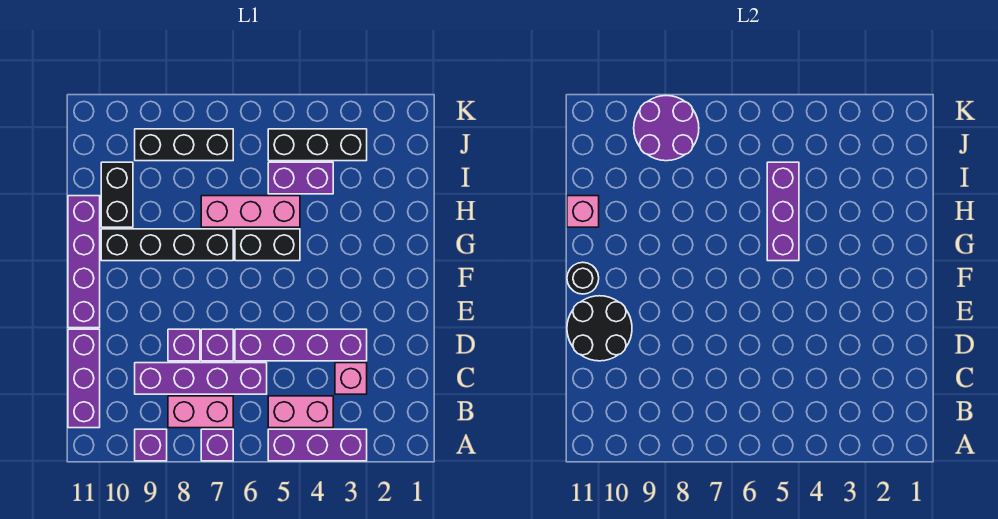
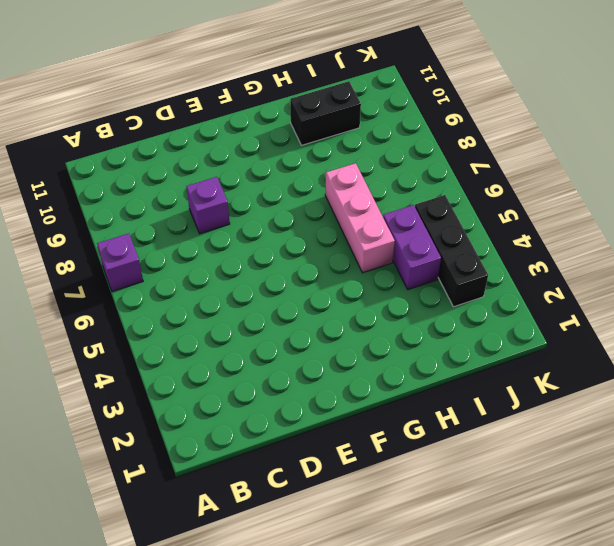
none -> purple 1x3 brick [268,429,367,461]
none -> purple 1x1 brick [135,429,167,461]
none -> pink 1x2 brick [268,396,333,428]

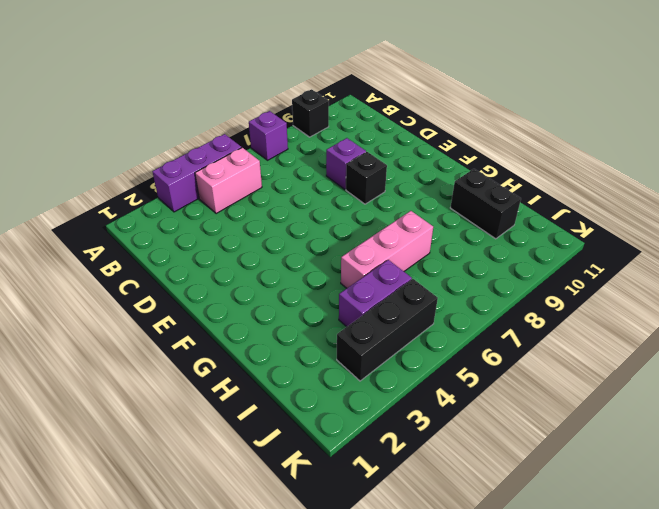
black 1x1 brick [292,89,329,137] -> purple 1x1 brick [135,429,167,461]
black 1x1 brick [346,152,387,204] -> none
none -> pink 1x2 brick [168,396,233,428]
none -> purple 1x3 brick [68,329,100,428]
none -> pink 1x1 brick [335,363,367,394]

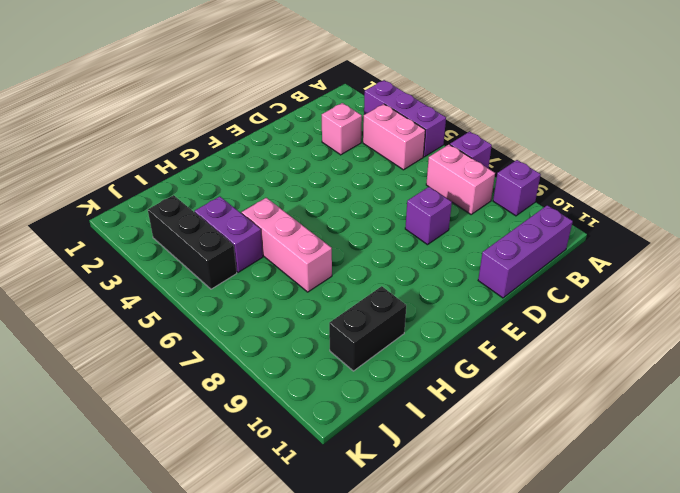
none -> purple 1x4 brick [135,363,267,394]
none -> purple 1x4 brick [235,329,367,361]
none -> purple 1x1 brick [201,329,233,361]

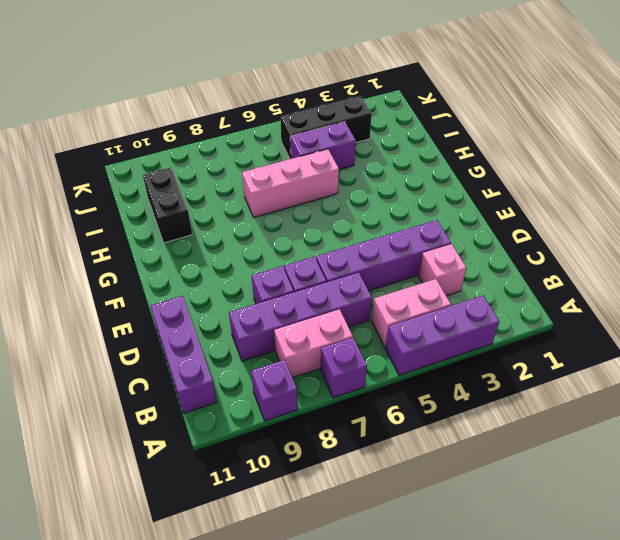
none -> purple 1x4 brick [68,196,100,328]
none -> black 1x2 brick [235,229,300,261]
none -> black 1x4 brick [101,229,233,261]

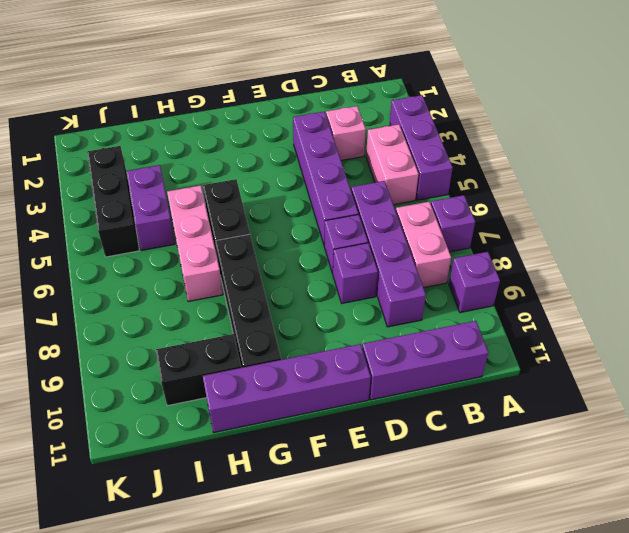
none -> black 1x3 brick [135,129,233,161]
none -> black 2x2 round brick [567,296,632,361]
none -> black 1x1 round brick [567,262,599,294]

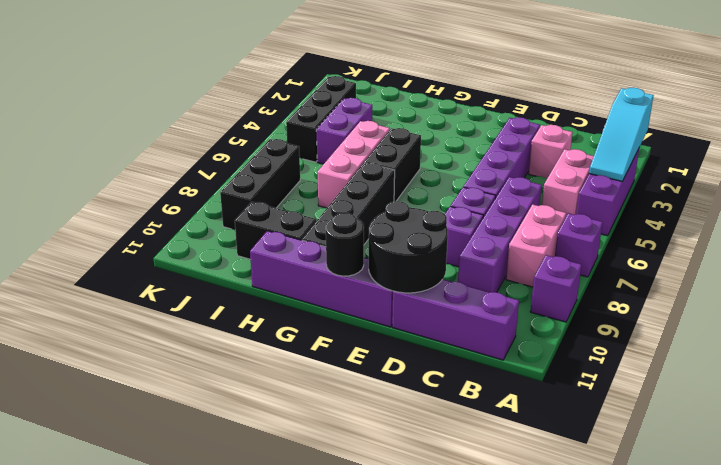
cyan 1x3 slope [589,88,654,181] -> none
none -> purple 1x3 brick [767,162,799,261]
none -> pink 1x1 brick [567,196,599,227]
none -> purple 2x2 round brick [634,96,699,161]

